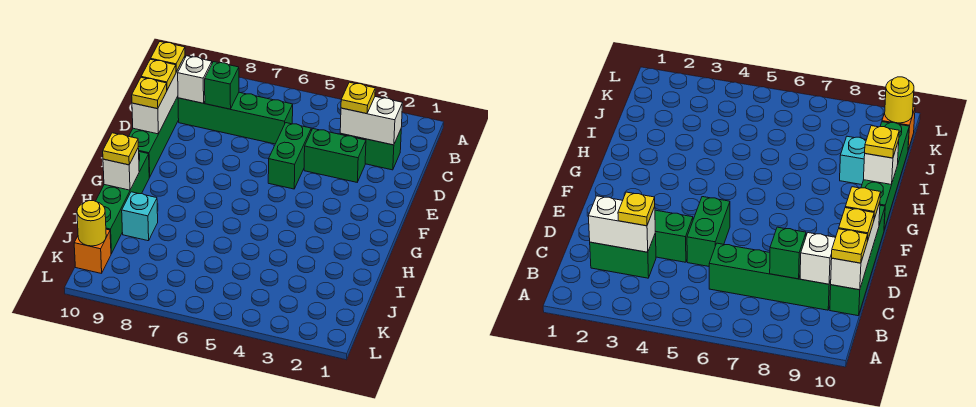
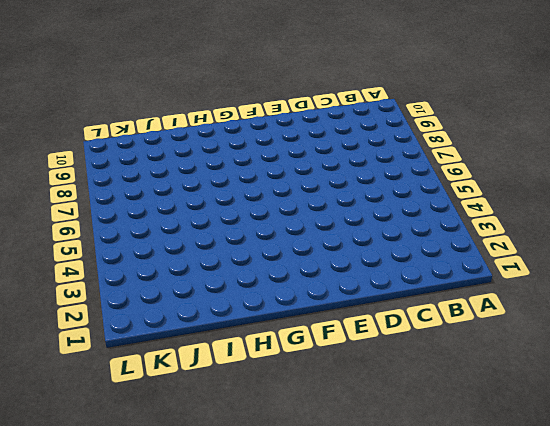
none -> green 1x2 brick [340,130,401,170]
none -> green 1x4 brick [178,92,293,144]
none -> green 1x4 brick [129,96,179,177]

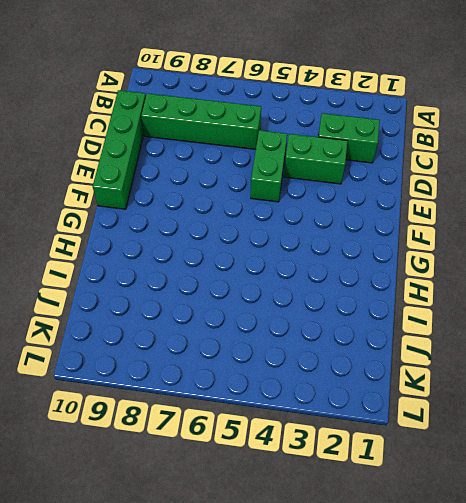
none -> green 1x4 brick [96,152,149,254]
none -> cyan 1x1 brick [122,192,158,241]
none -> orange 1x1 brick [74,229,111,274]

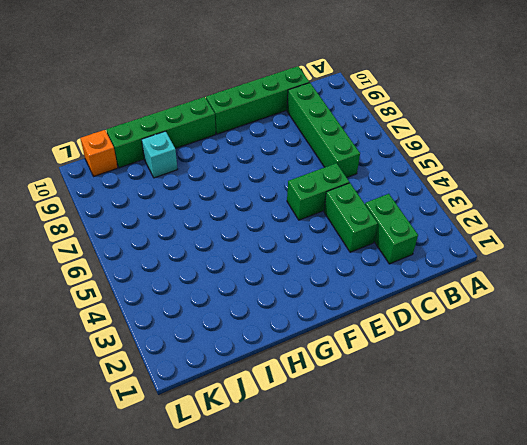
none -> white 1x2 brick [340,97,402,145]
none -> green 1x1 brick [205,62,239,109]
none -> white 1x1 brick [178,56,212,103]

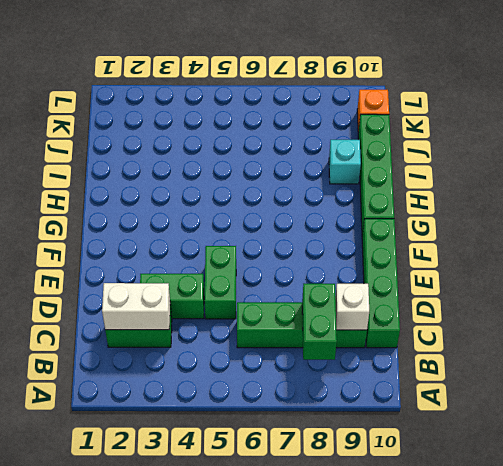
green 1x2 brick [302,284,337,360] -> green 1x1 brick [205,62,239,109]
none -> white 1x3 brick [132,56,185,134]
none -> white 1x1 brick [103,148,139,190]
none -> yellow 1x1 round brick [77,200,106,246]

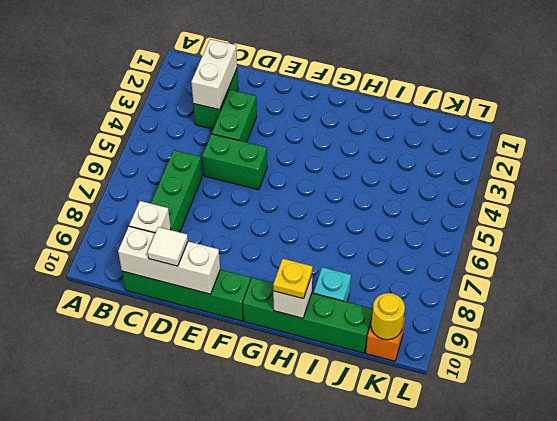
white 1x1 tile [148,227,188,266] -> yellow 1x1 plate [141,59,176,90]
none -> green 1x1 brick [205,62,239,109]
none -> yellow 1x1 plate [341,82,375,114]
none -> yellow 1x1 plate [151,42,185,72]

